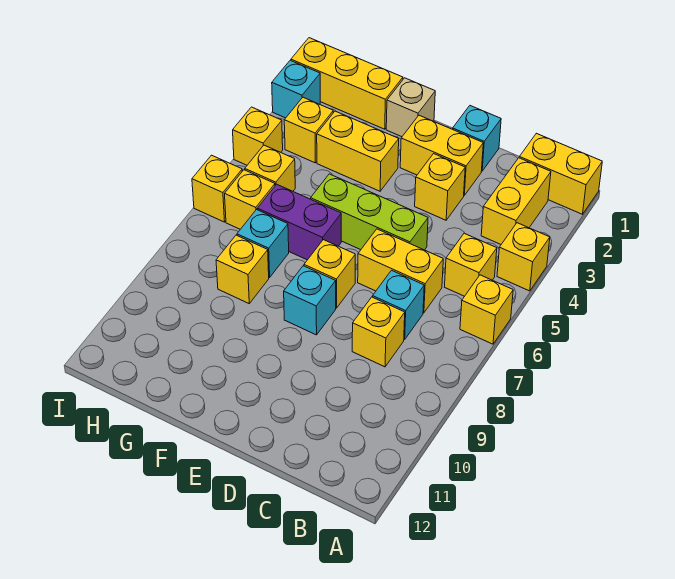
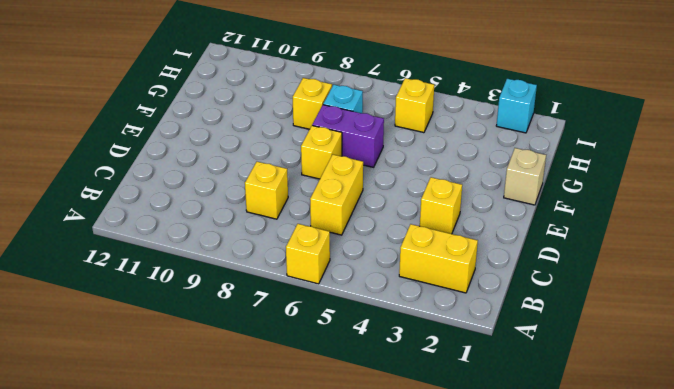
purple 1x2 brick [312,105,384,167] -> purple 1x2 brick turned to [257,184,341,260]
none -> yellow 1x2 brick [519,133,602,214]
none -> yellow 1x1 brick [497,223,550,291]
none -> yellow 1x1 brick [445,233,497,296]

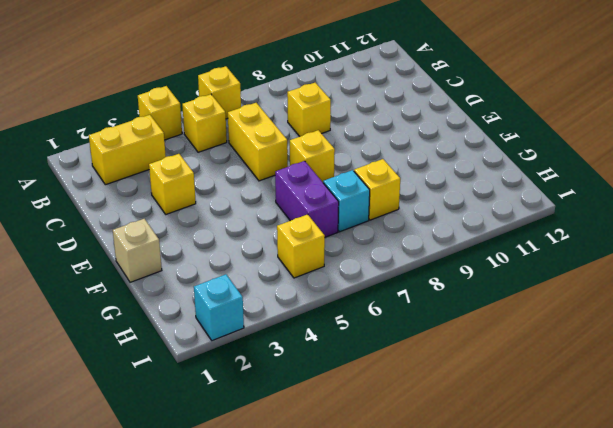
none -> yellow 1x2 brick [519,133,602,214]
none -> cyan 1x1 brick [373,270,424,340]
none -> cyan 1x1 brick [453,106,501,171]

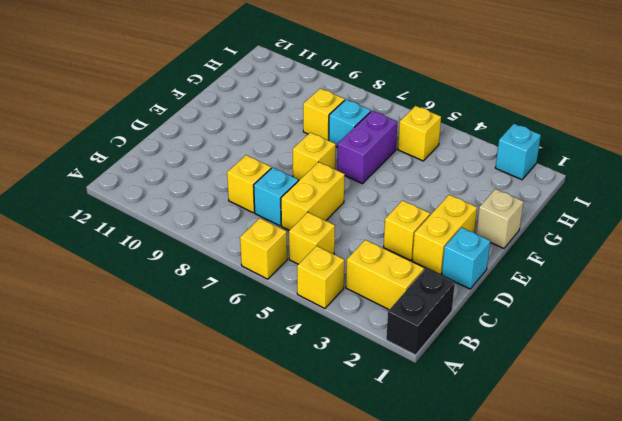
black 1x2 brick [386,269,455,355] -> yellow 1x2 brick [519,133,602,214]
none -> lime 1x3 brick [311,174,428,250]
none -> cyan 1x1 brick [284,266,336,335]
none -> yellow 1x2 brick [317,111,399,191]

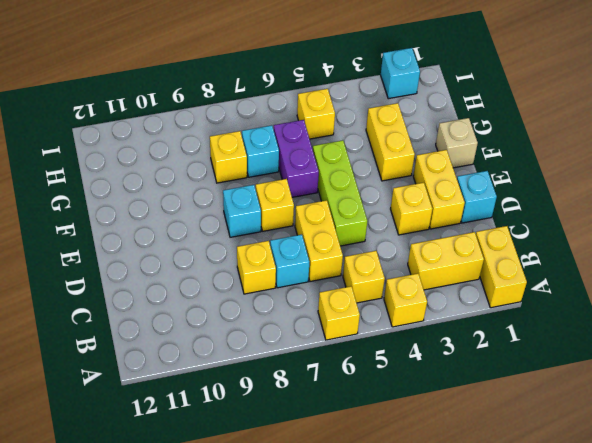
none -> yellow 1x3 brick [291,38,403,129]
none -> yellow 1x1 brick [284,97,333,163]
none -> yellow 1x1 brick [225,170,275,229]

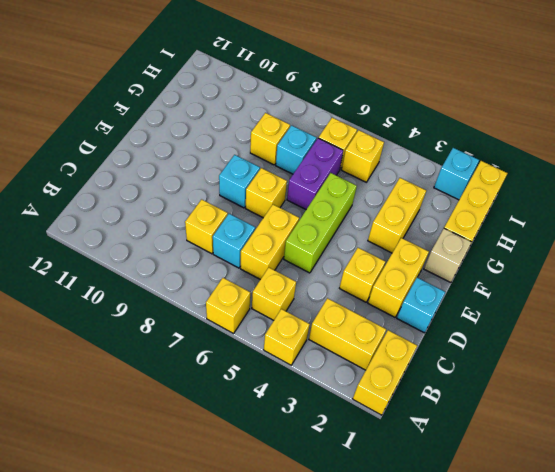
none -> yellow 1x1 brick [284,97,333,163]
none -> yellow 1x1 brick [233,107,283,165]
none -> yellow 1x1 brick [192,155,242,222]

